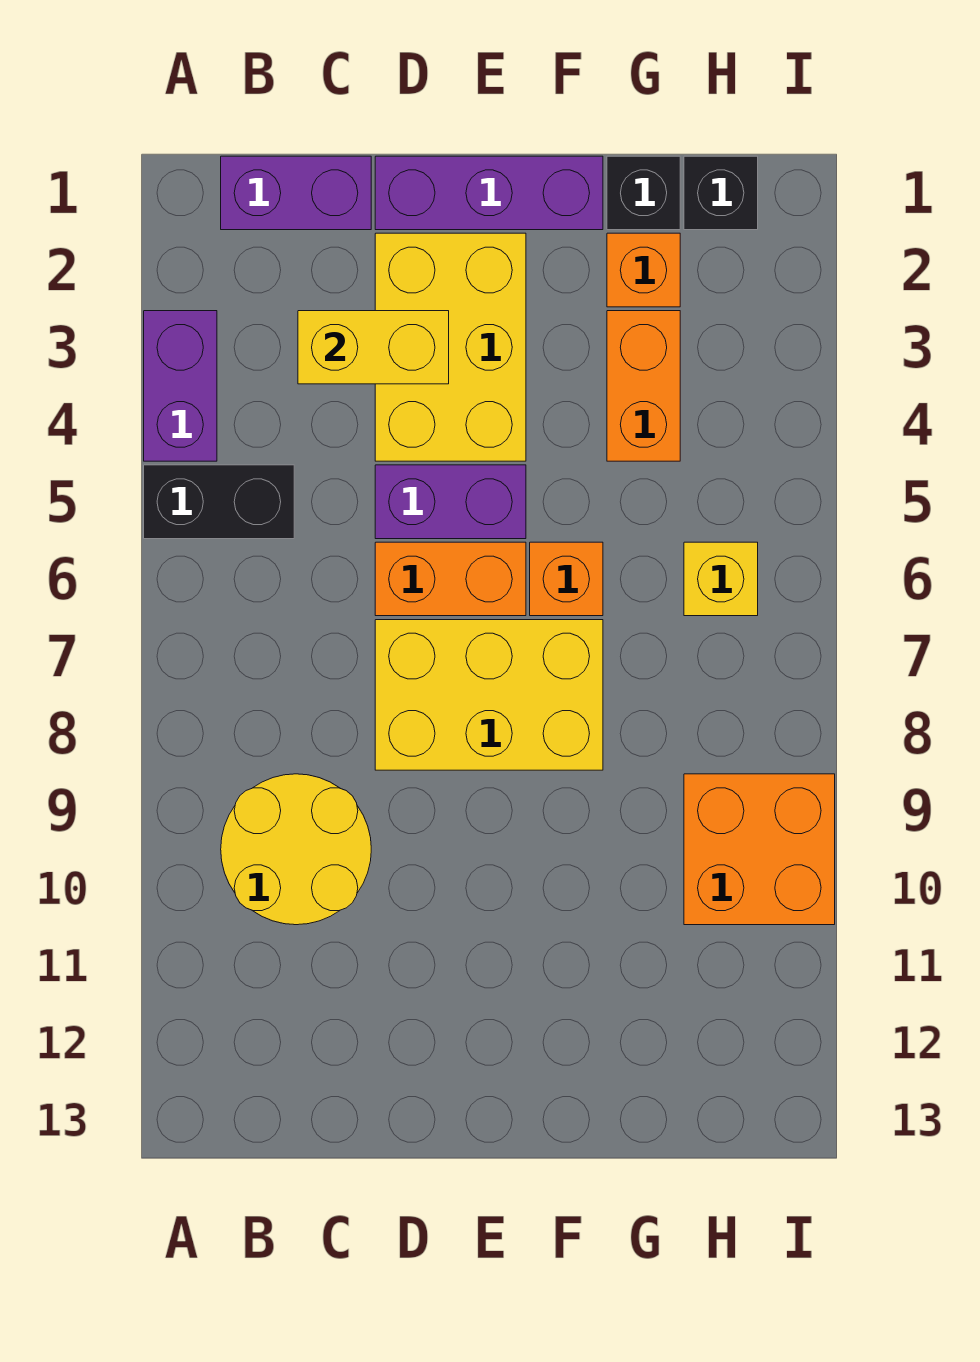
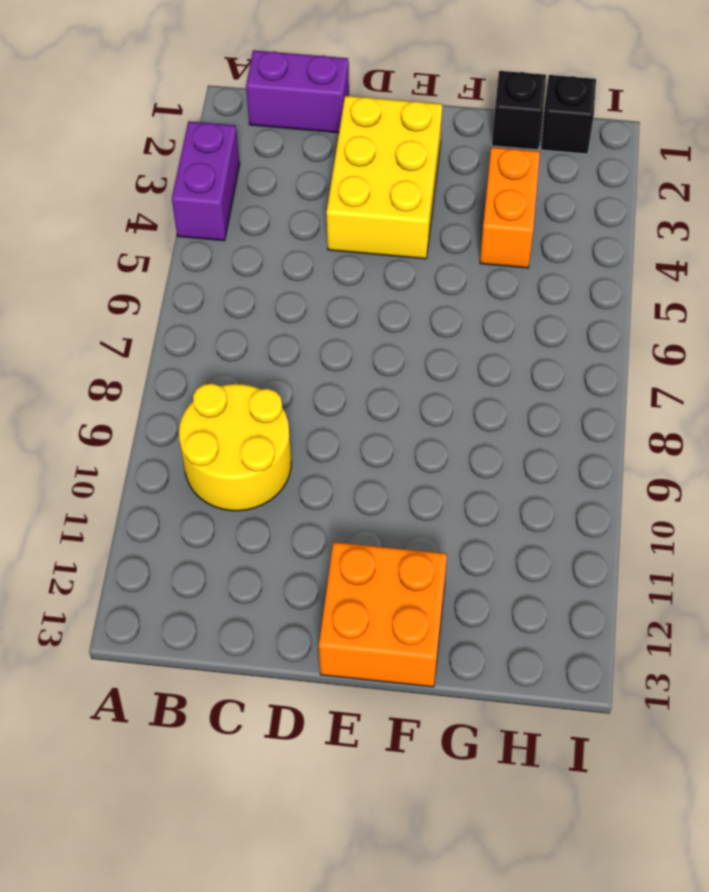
orange 2x2 brick [319,542,447,687] -> orange 2x2 brick moved to [684,774,835,925]
none -> black 1x2 brick [144,465,294,539]
none -> purple 1x3 brick [375,156,603,230]
none -> purple 1x2 brick [375,465,526,539]

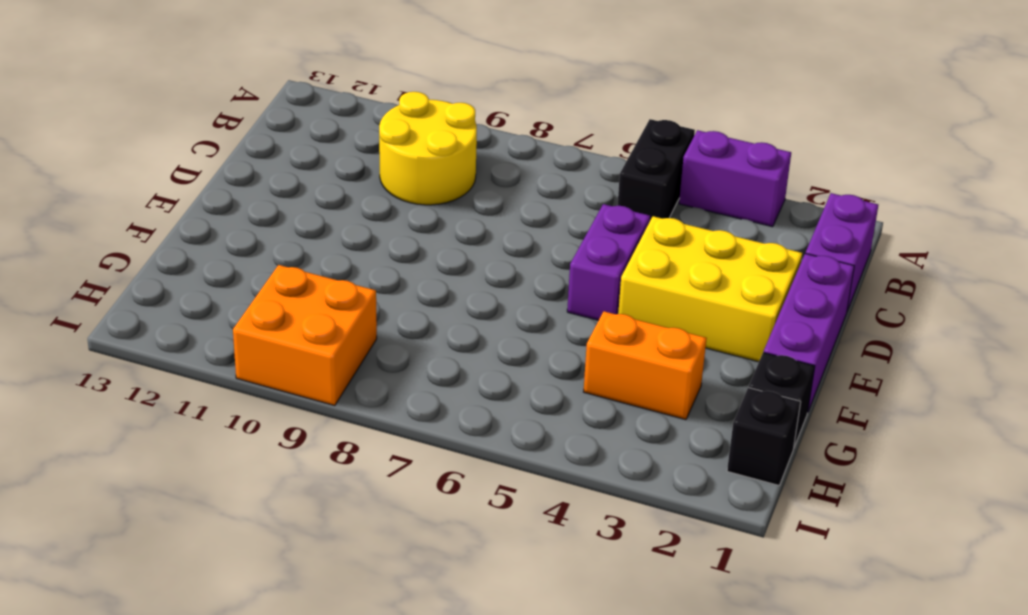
none -> orange 1x2 brick [375,542,526,616]
none -> yellow 2x3 brick [375,620,603,770]
none -> orange 1x1 brick [530,542,603,616]

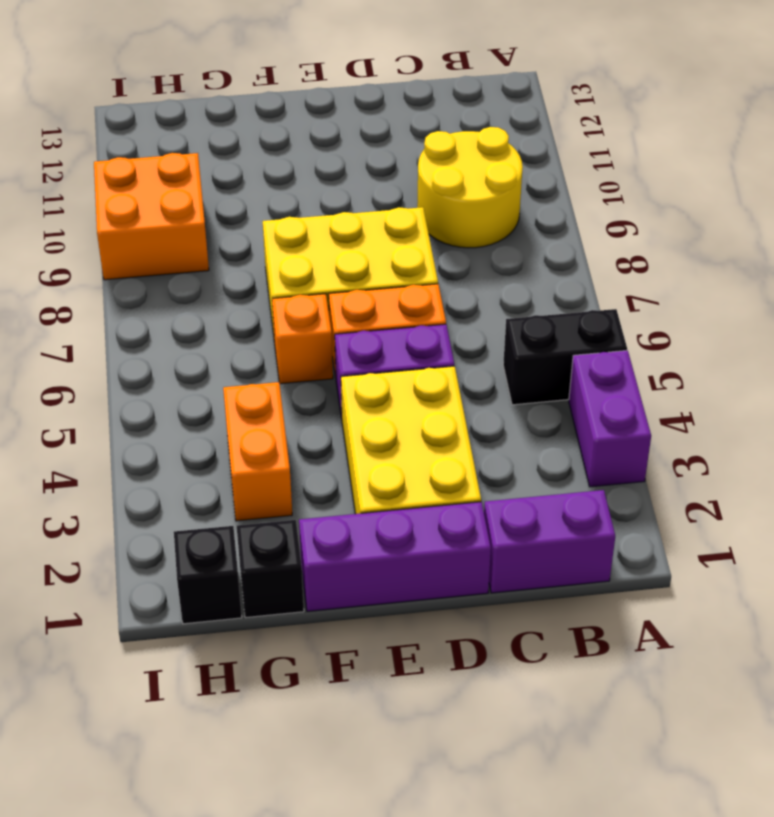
none -> orange 1x1 brick [607,233,680,307]
none -> yellow 1x1 brick [684,542,758,616]
none -> yellow 1x2 brick [298,311,449,384]

